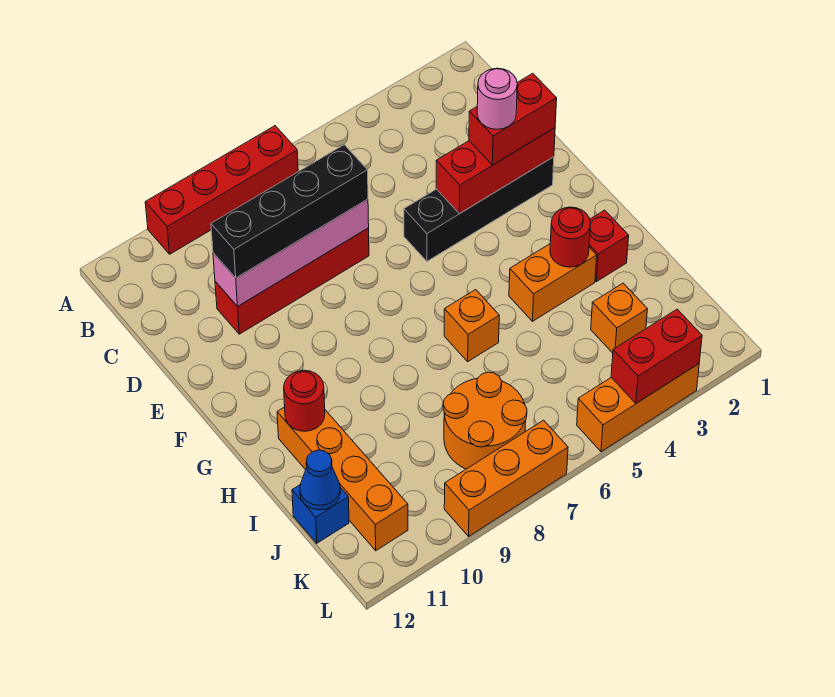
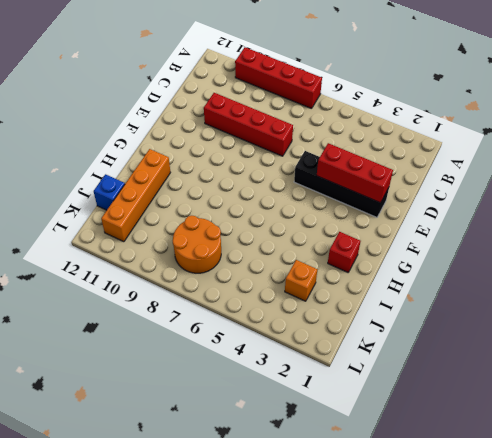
none -> orange 1x2 brick [509,244,597,321]
none -> orange 1x1 brick [444,290,499,361]
none -> orange 1x3 brick [577,364,699,452]

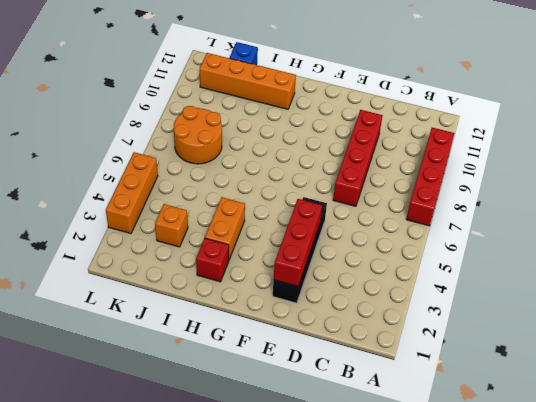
none -> orange 1x1 brick [444,290,499,361]
none -> orange 1x3 brick [444,420,568,536]
none -> pink 1x4 brick [213,199,369,306]

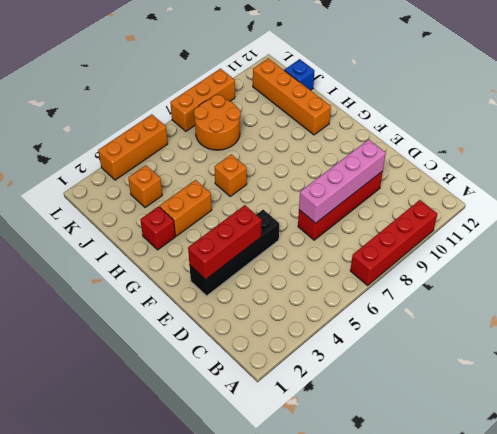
none -> red 1x1 round brick [550,207,590,267]
none -> red 1x1 round brick [284,370,325,431]
none -> blue 1x1 cone [300,450,340,510]

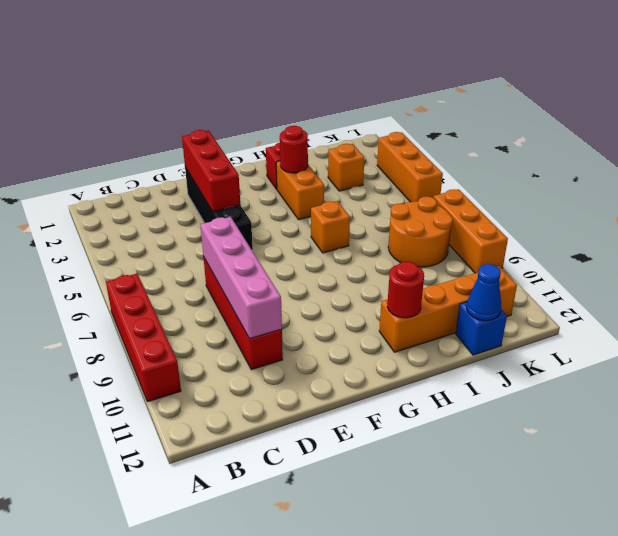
none -> red 1x2 brick [611,309,702,403]
none -> black 1x4 brick [211,145,368,278]
none -> red 1x2 brick [469,73,557,165]

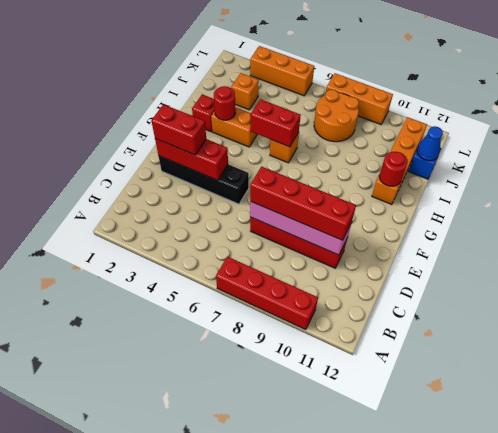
red 1x4 brick [250,167,356,240] -> black 1x4 brick [211,145,368,278]
red 1x2 brick [250,99,301,147] -> red 1x2 brick moved to [611,309,702,403]
none -> pink 1x1 round brick [477,68,517,129]

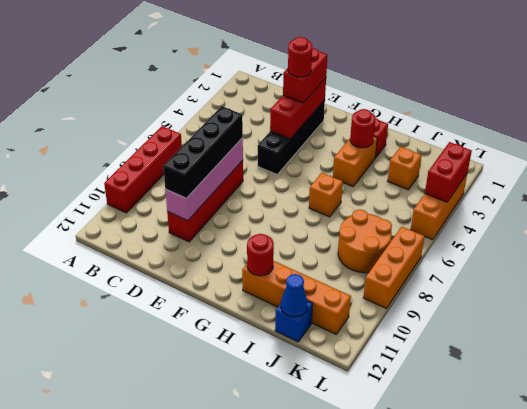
red 1x1 round brick [288,37,312,77] -> pink 1x1 round brick [477,68,517,129]

